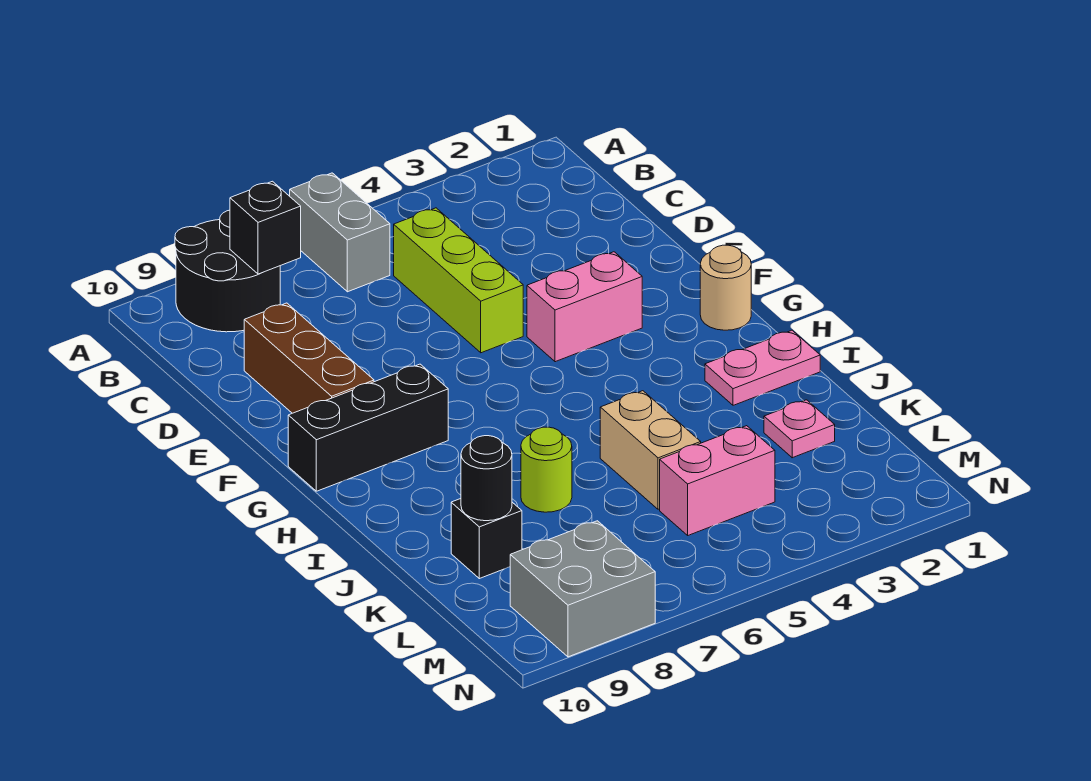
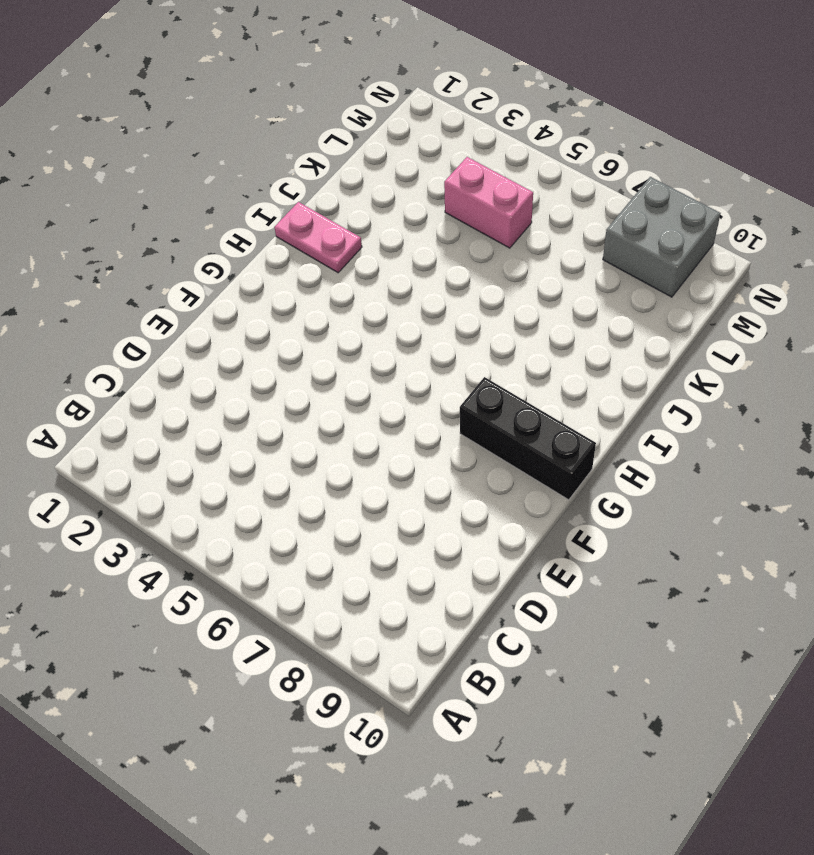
none -> grey 1x2 brick [290,173,390,292]
none -> black 2x2 round brick [175,210,280,332]
none -> lime 1x3 brick [394,208,523,353]

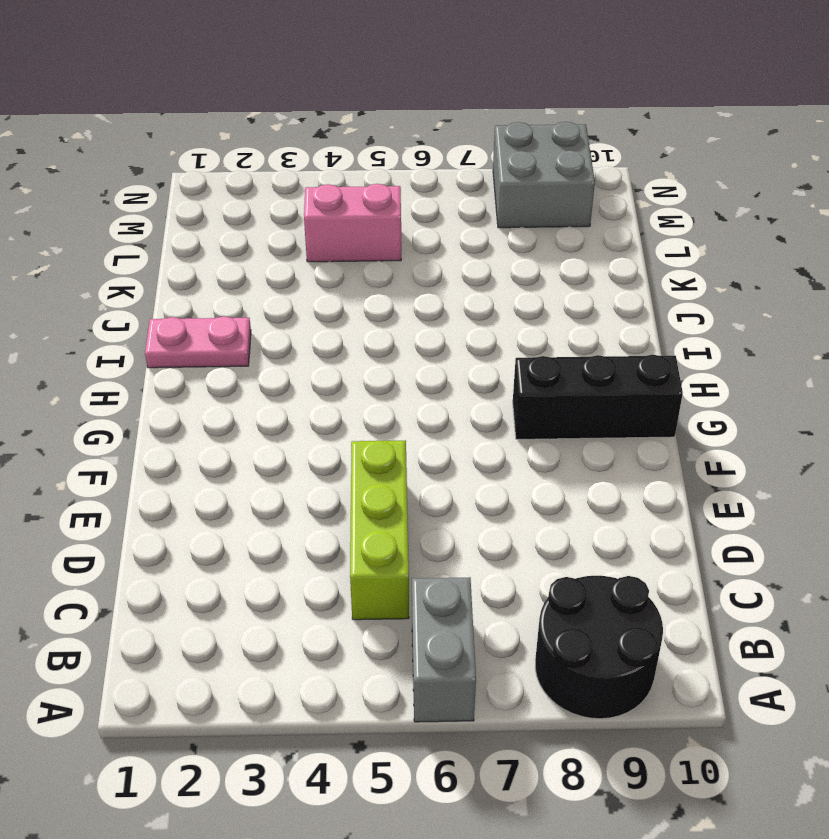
none -> brown 1x3 brick [244,303,374,413]
none -> pink 1x2 brick [527,252,642,362]
none -> tan 1x1 round brick [700,245,751,330]

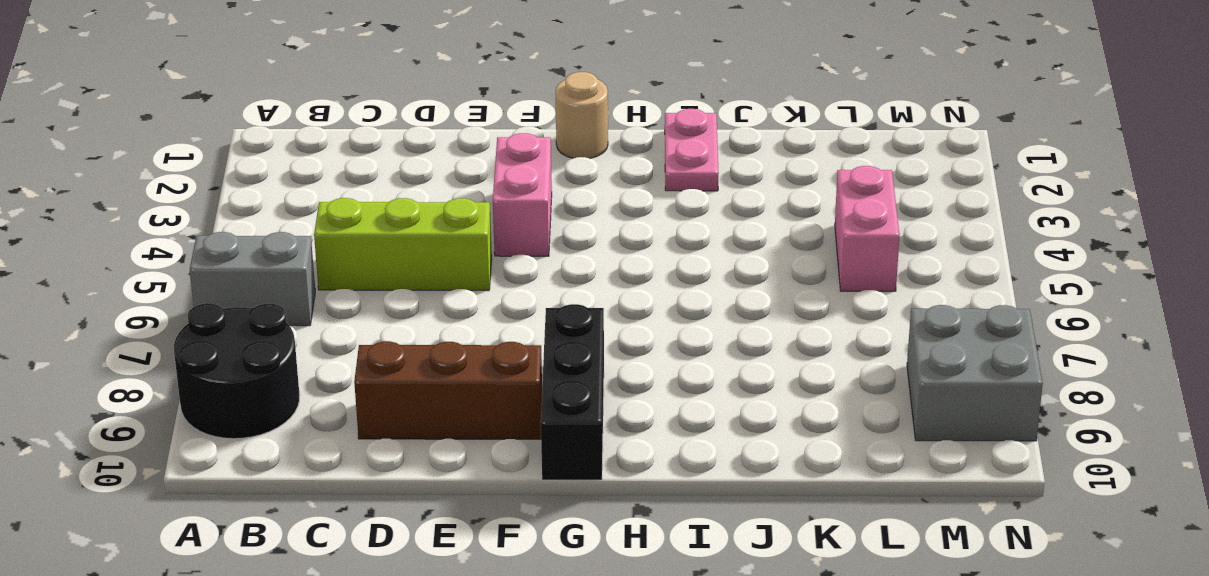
none -> tan 1x2 brick [600,391,701,509]
none -> lime 1x1 round brick [521,427,572,512]
none -> pink 1x1 plate [764,400,835,458]

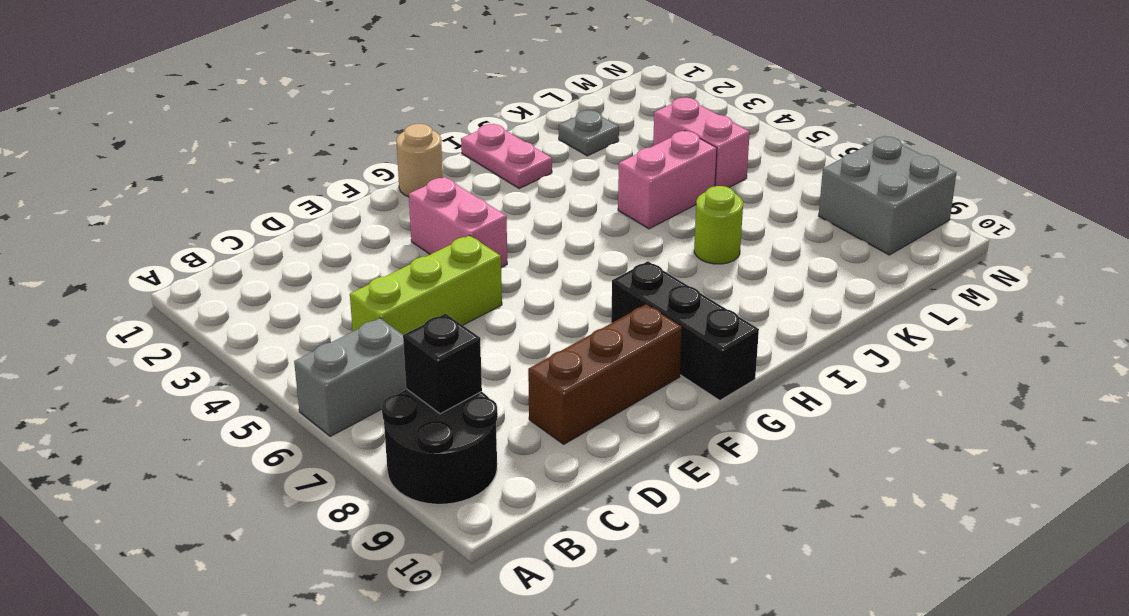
pink 1x2 brick [618,131,717,229] -> tan 1x2 brick [600,391,701,509]
grey 1x1 plate [559,110,619,156] -> pink 1x1 plate [764,400,835,458]
none -> black 1x1 brick [451,499,522,579]
none -> black 1x1 round brick [461,436,512,521]

